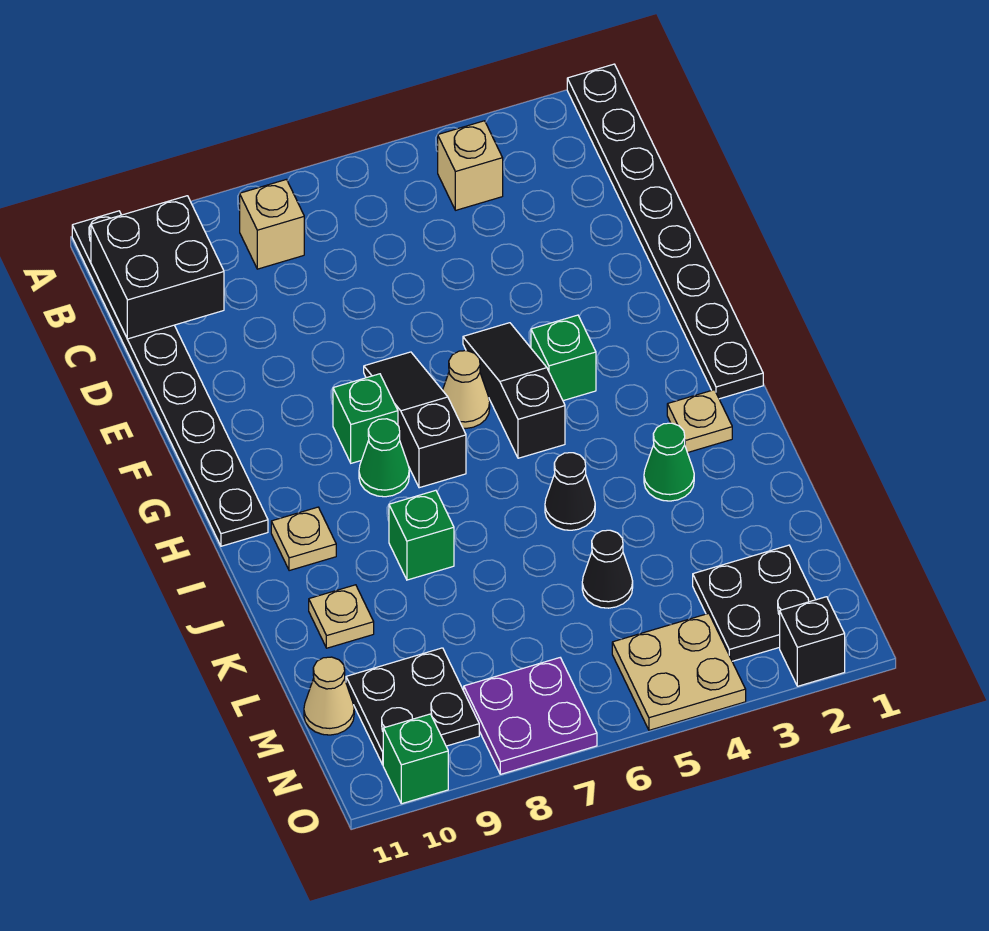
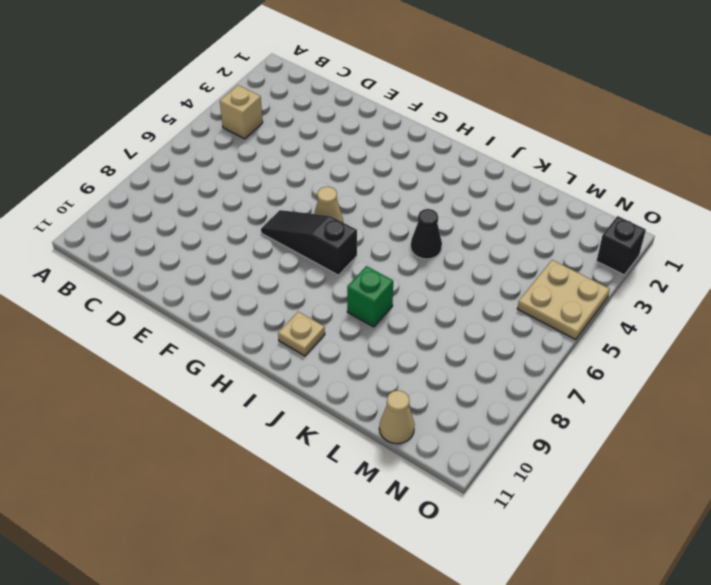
none -> black 1x8 plate [567,64,763,399]
none -> black 1x8 plate [72,211,268,546]
none -> tan 1x1 brick [240,179,304,269]

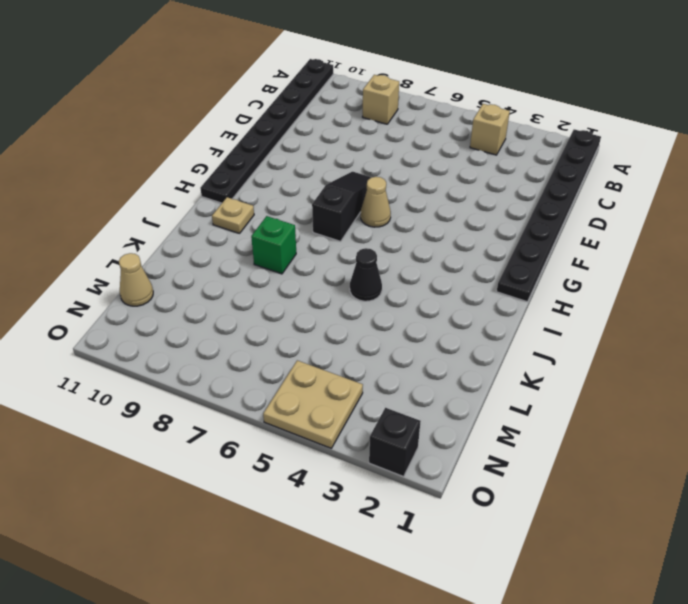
none -> black 1x3 slope [463,323,565,458]
none -> green 1x1 brick [531,315,596,401]
none -> green 1x1 brick [333,374,398,463]

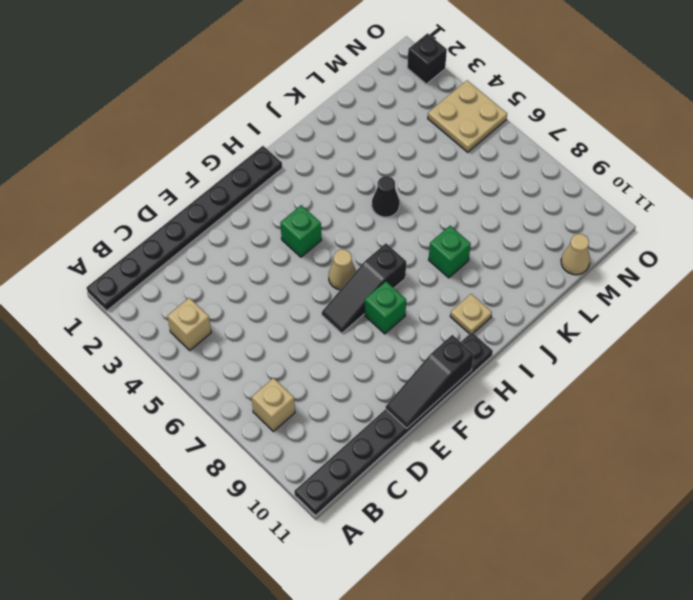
black 1x3 slope [386,335,474,428] -> black 1x3 slope moved to [463,323,565,458]
none -> green 1x1 cone [359,419,409,497]
none -> tan 1x1 plate [667,390,732,453]
none -> green 1x1 cone [644,423,694,501]

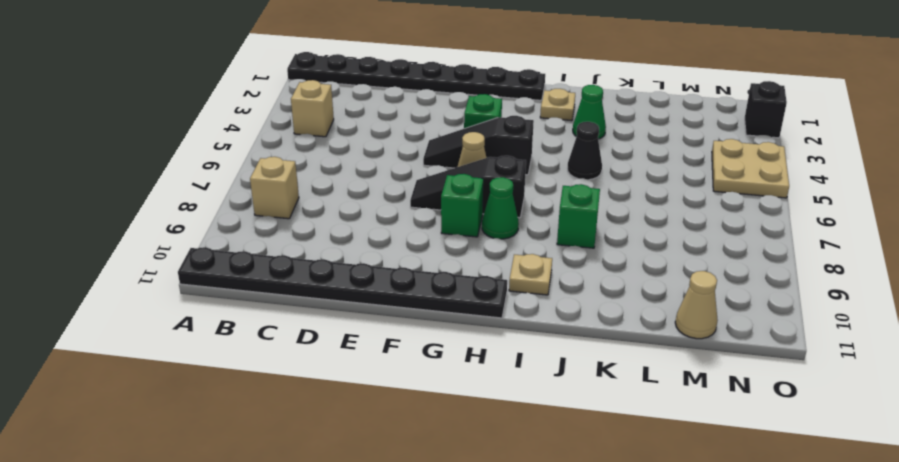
none -> tan 1x1 plate [309,585,374,648]
none -> black 1x1 cone [582,530,633,608]
none -> black 2x2 plate [693,545,816,661]

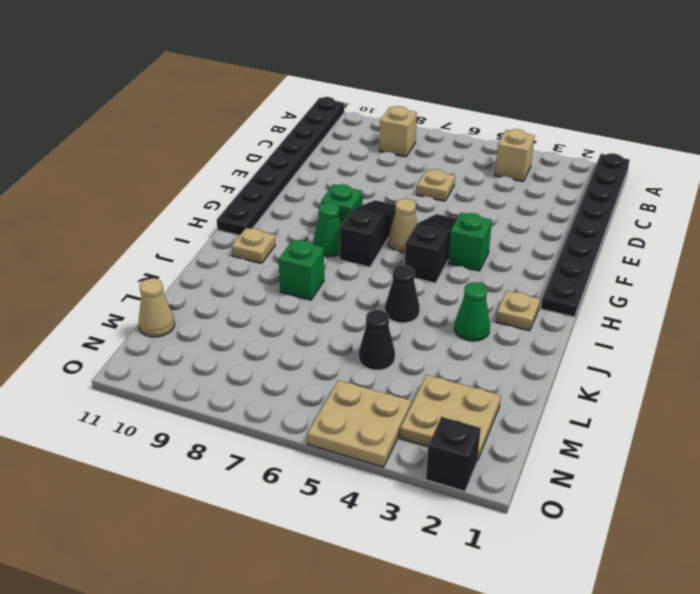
tan 1x1 plate [417,169,455,201] -> tan 1x1 plate moved to [309,585,374,648]
tan 2x2 plate [400,375,501,461] -> black 2x2 plate [693,545,816,661]
none -> black 2x2 plate [346,648,479,765]
none -> purple 2x2 plate [464,658,597,774]
none -> green 1x1 brick [383,714,448,804]

